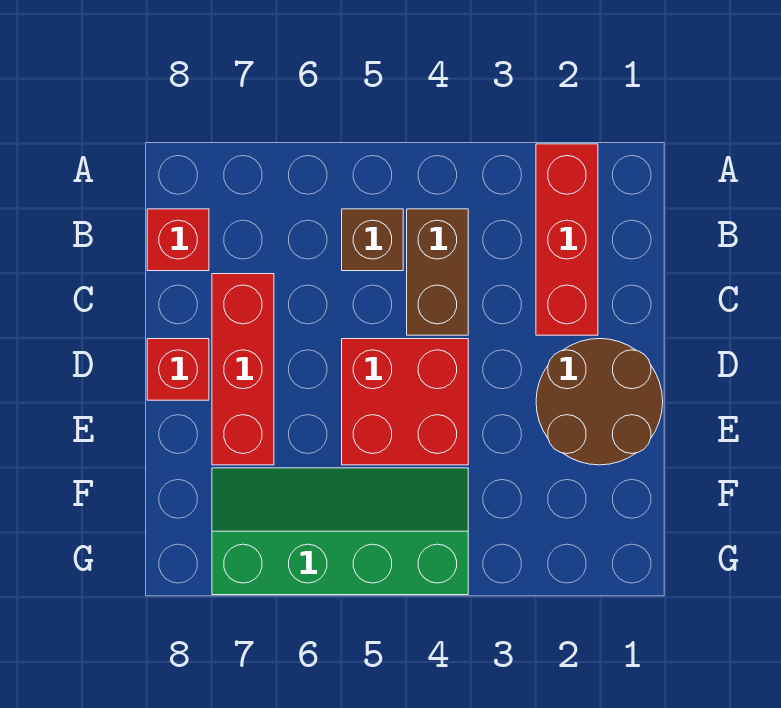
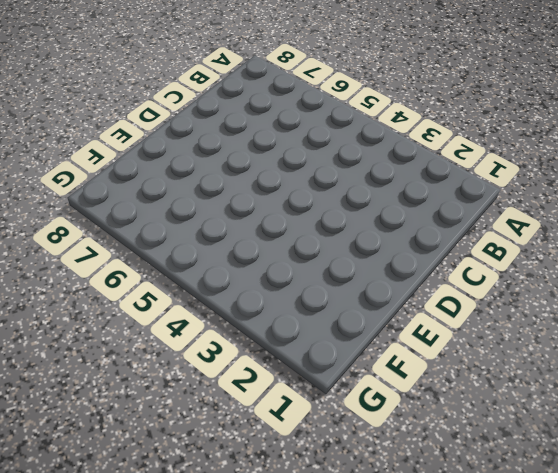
none -> red 1x3 brick [536,144,598,335]
none -> brown 1x2 brick [407,209,468,335]

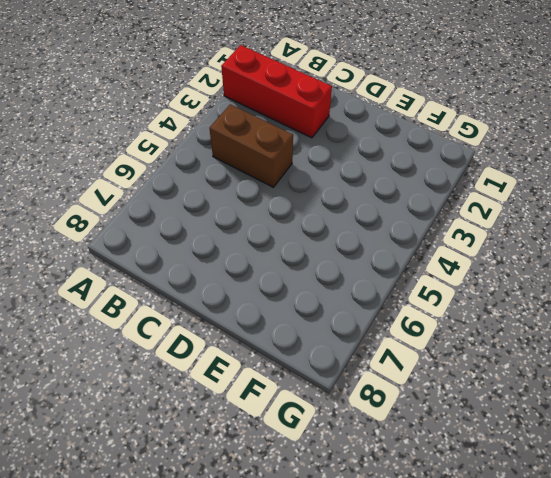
none -> brown 1x1 brick [342,209,403,271]
none -> red 1x1 brick [147,209,209,271]

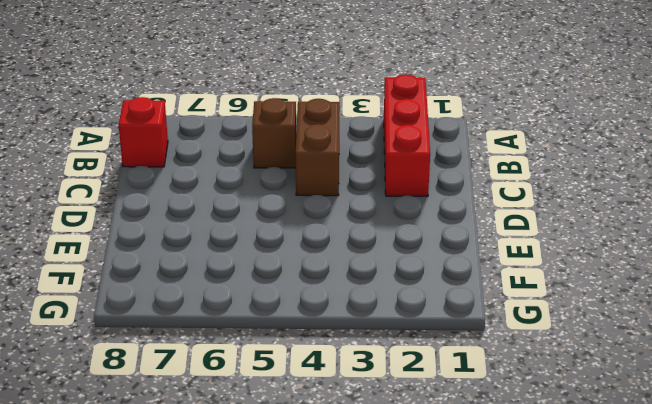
none -> red 1x3 brick [212,274,274,465]
none -> brown 2x2 round brick [536,339,663,465]

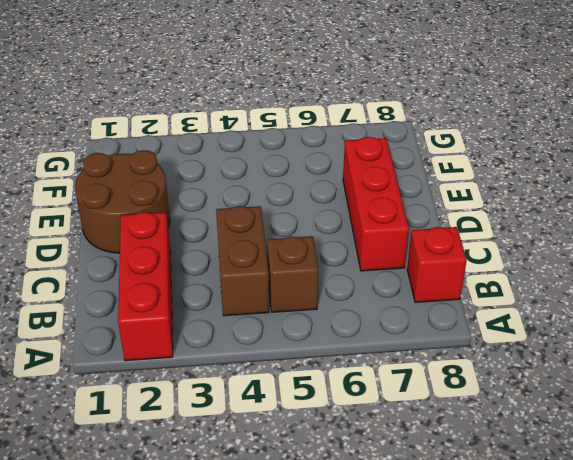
none -> red 2x2 brick [342,339,468,465]
none -> red 1x1 brick [147,339,209,400]

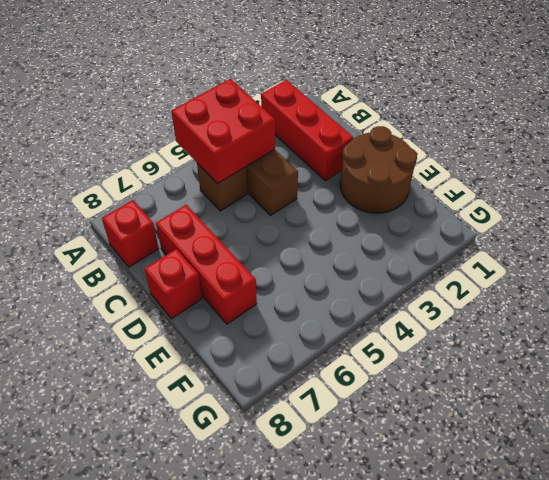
red 2x2 brick [171,79,275,184] -> red 2x2 brick moved to [342,339,468,465]
none -> green 2x4 slope [212,468,468,595]

